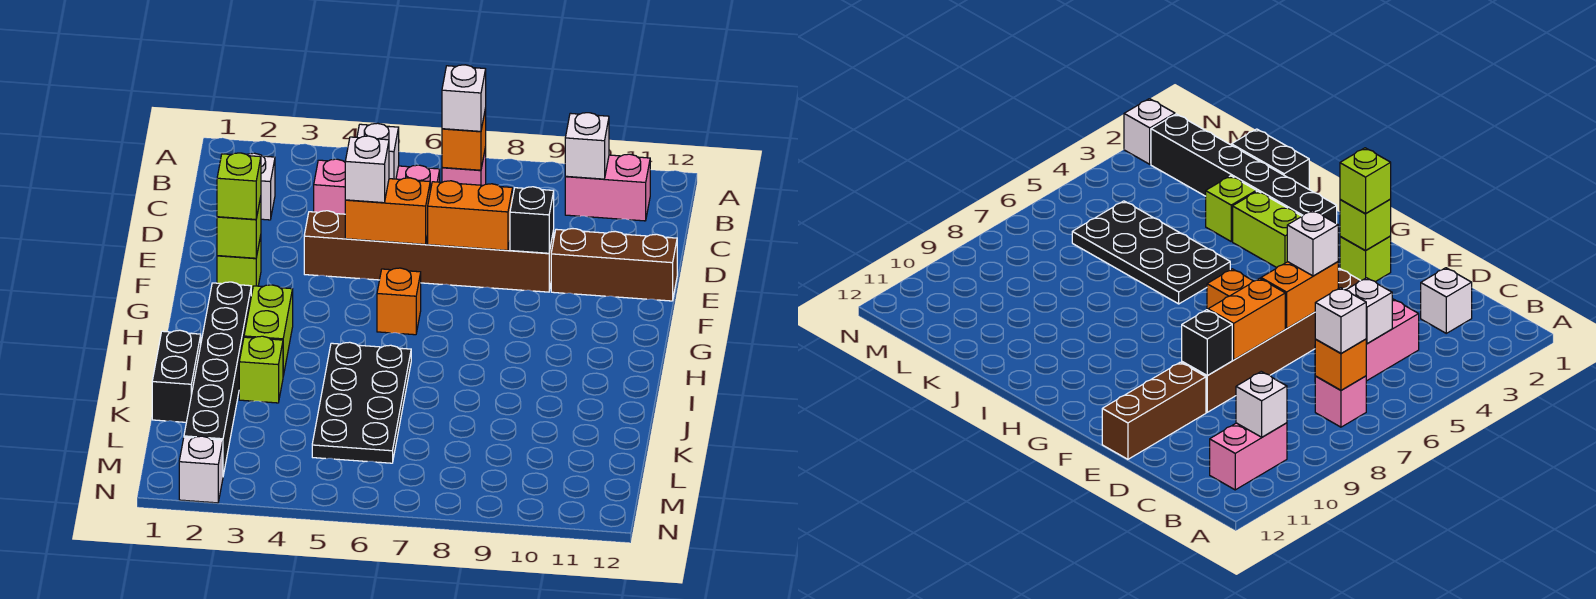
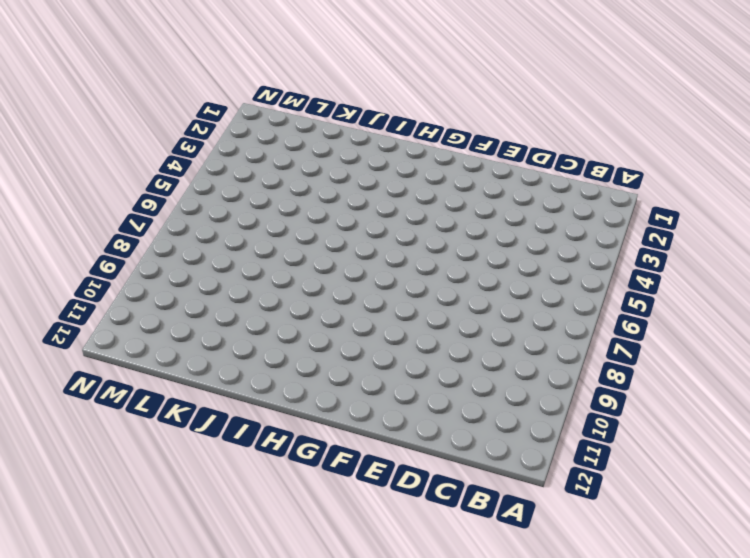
none -> pink 1x1 brick [442,147,486,185]
none -> pink 1x2 brick [565,154,650,221]
none -> white 1x1 brick [247,153,275,220]

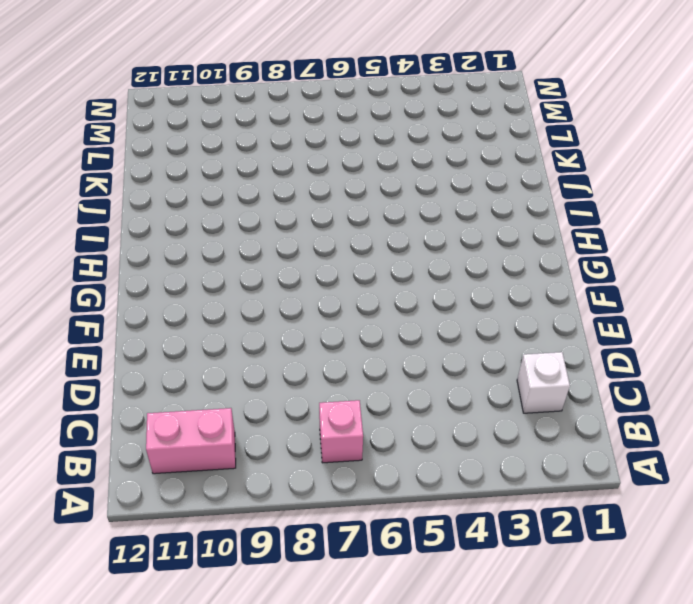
none -> pink 1x3 brick [314,159,440,214]
none -> brown 1x6 brick [304,211,554,292]
none -> brown 1x3 brick [551,229,677,301]

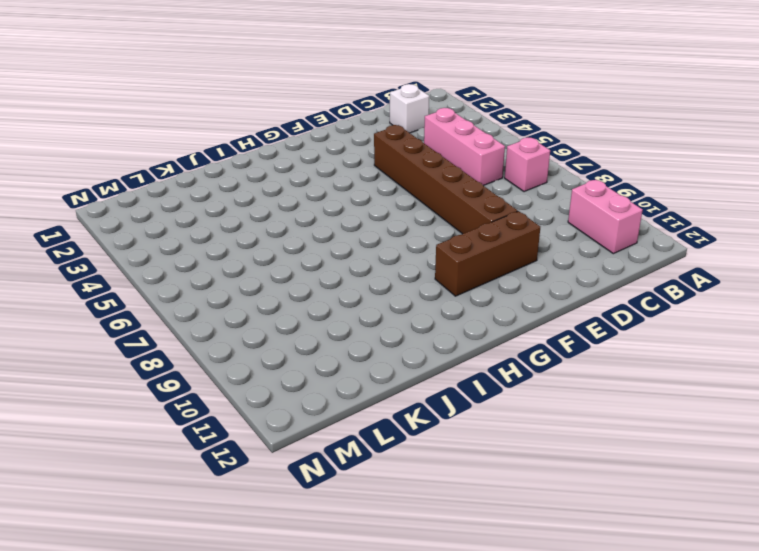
brown 1x3 brick [435,211,540,296] -> brown 1x3 brick turned to [551,229,677,301]
none -> lime 1x1 brick [217,236,261,296]
none -> orange 1x1 brick [377,268,421,335]
none -> black 1x6 brick [184,282,251,475]

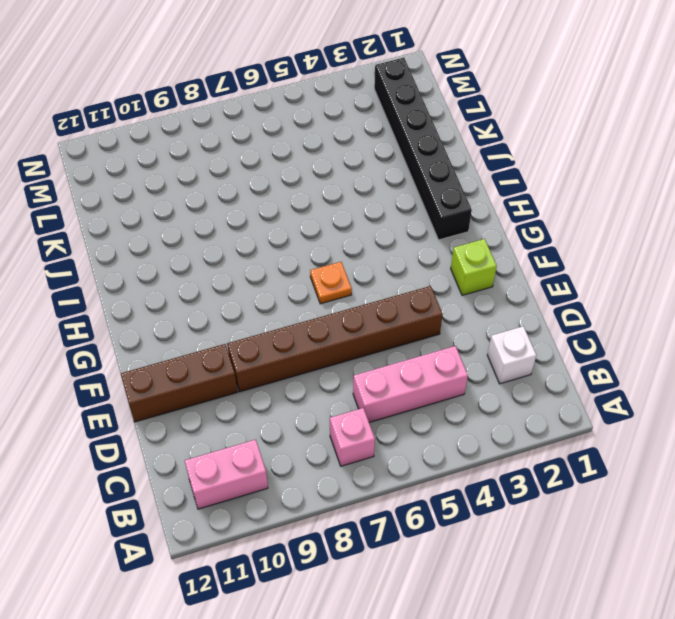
orange 1x1 plate [310,262,352,304] -> orange 1x1 brick [377,268,421,335]
none -> lime 1x2 brick [244,285,293,376]
none -> black 2x4 plate [312,342,411,463]
none -> black 1x2 brick [152,330,201,422]

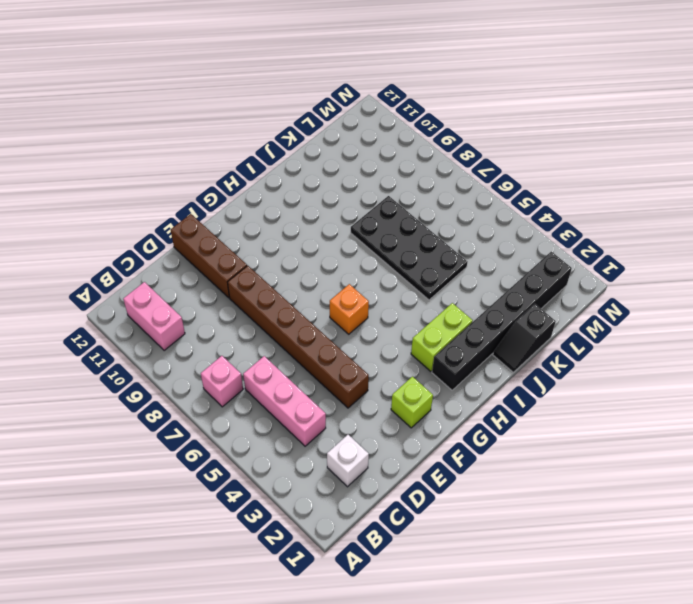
black 1x2 slope [493,304,556,372] -> black 1x2 brick [152,330,201,422]
black 2x4 plate [351,196,468,300] -> black 2x4 plate turned to [312,342,411,463]
none -> lime 1x1 brick [239,336,283,403]
none -> white 1x1 brick [179,436,223,503]
none -> orange 1x1 brick [442,108,486,170]

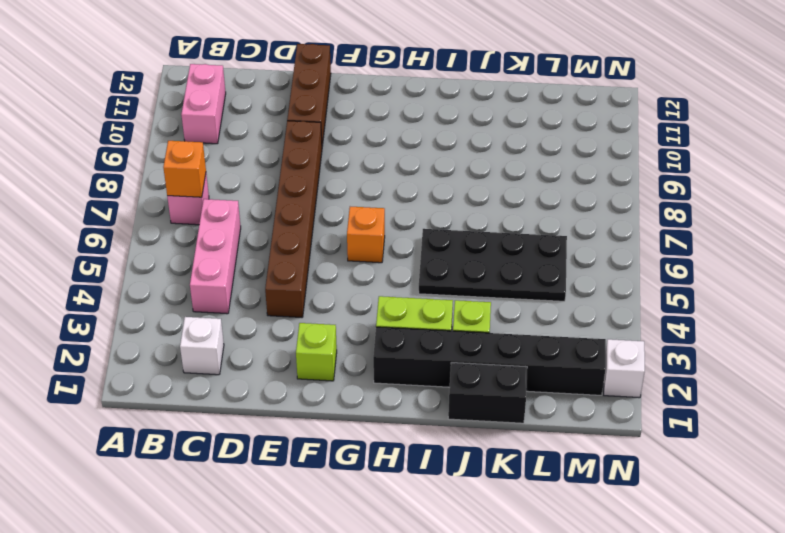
none -> white 1x1 brick [565,113,609,179]
none -> white 1x1 brick [357,123,399,179]
none -> orange 1x2 brick [345,178,430,244]

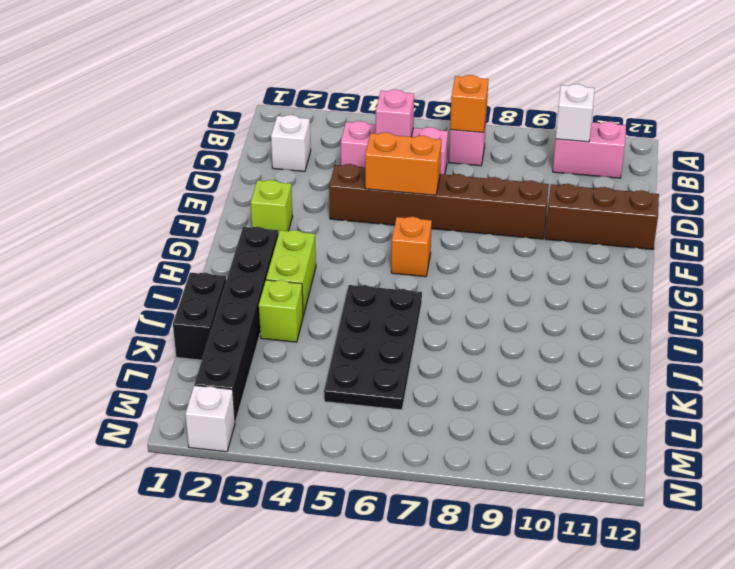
pink 1x1 brick [376,90,414,137] -> white 1x1 brick [357,123,399,179]
none -> orange 1x2 brick [428,181,513,250]
none -> black 1x1 brick [510,187,554,253]
none -> lime 1x1 brick [217,197,261,258]

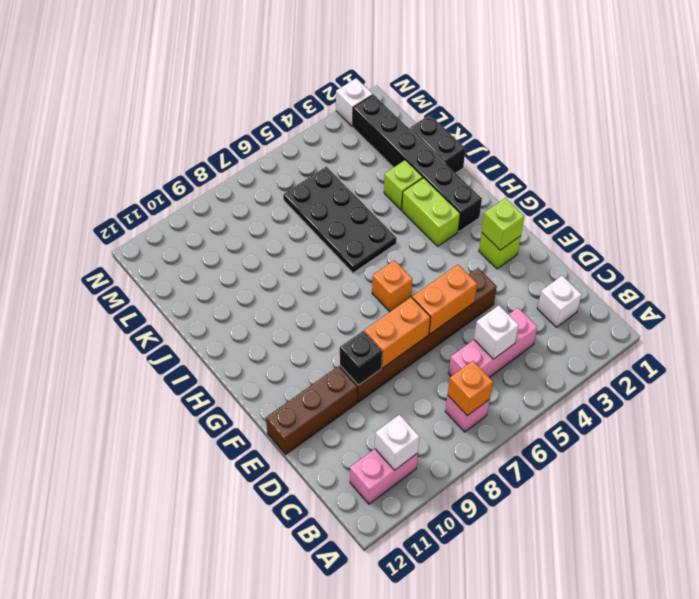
none -> white 1x1 brick [442,65,486,131]
none -> white 1x1 brick [345,136,389,203]
none -> lime 1x1 brick [217,153,261,219]

